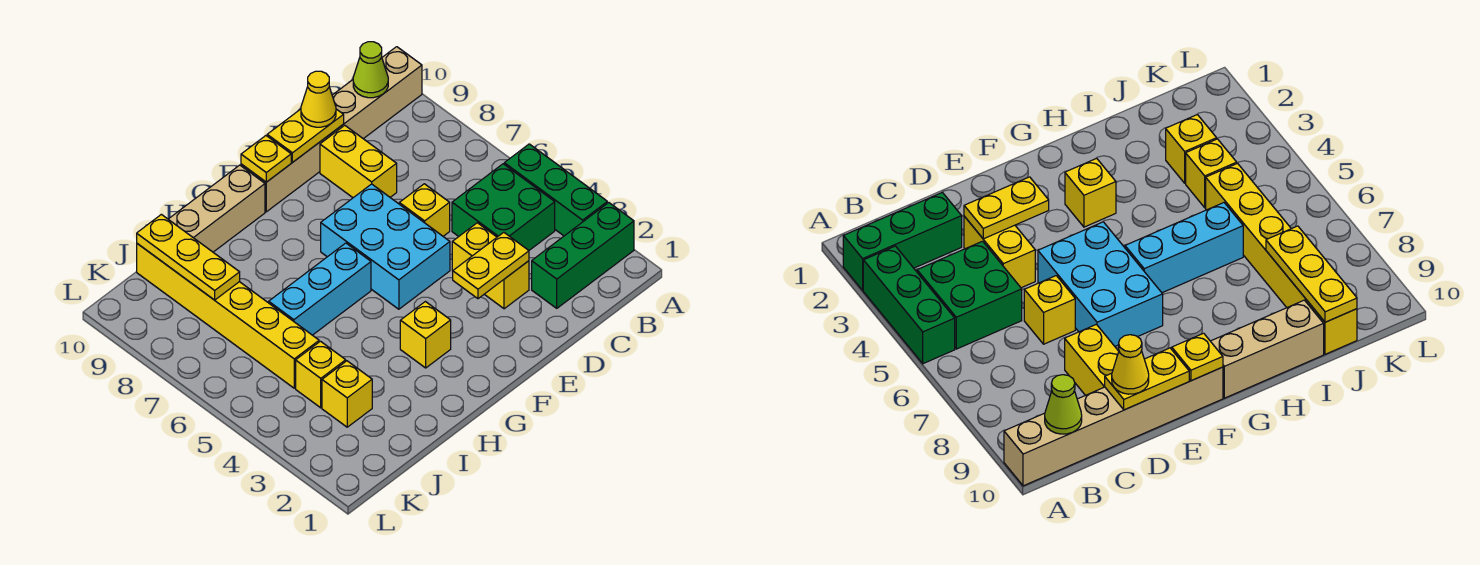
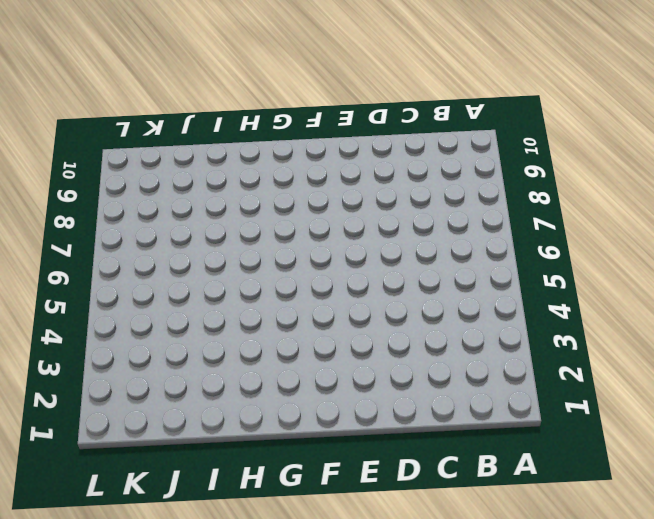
none -> green 1x3 brick [532,203,634,308]
none -> green 1x3 brick [504,144,607,236]
none -> tan 1x6 brick [241,47,422,212]

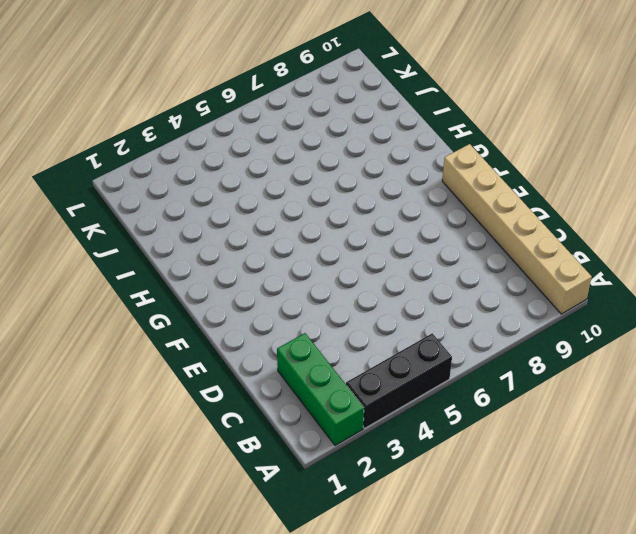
black 1x3 brick [346,333,452,428] -> green 1x3 brick [504,144,607,236]
none -> green 2x2 brick [452,164,555,250]
none -> yellow 1x2 brick [452,223,529,309]
none -> yellow 1x1 brick [399,184,450,236]

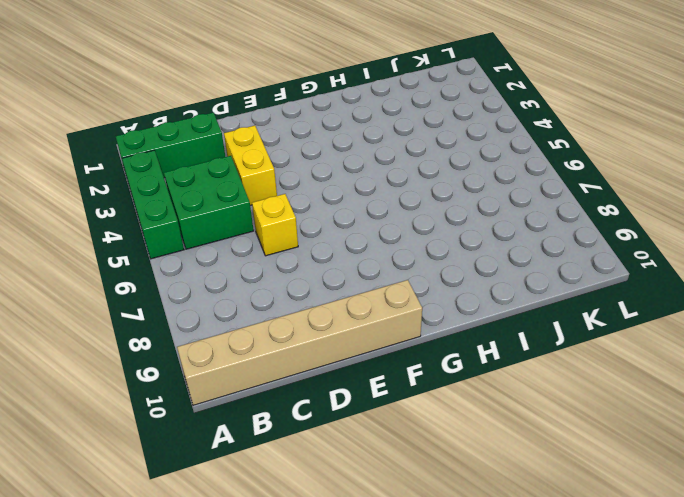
none -> yellow 1x2 brick [320,125,397,198]
none -> cyan 2x3 brick [321,184,450,309]
none -> yellow 1x1 brick [400,302,451,368]

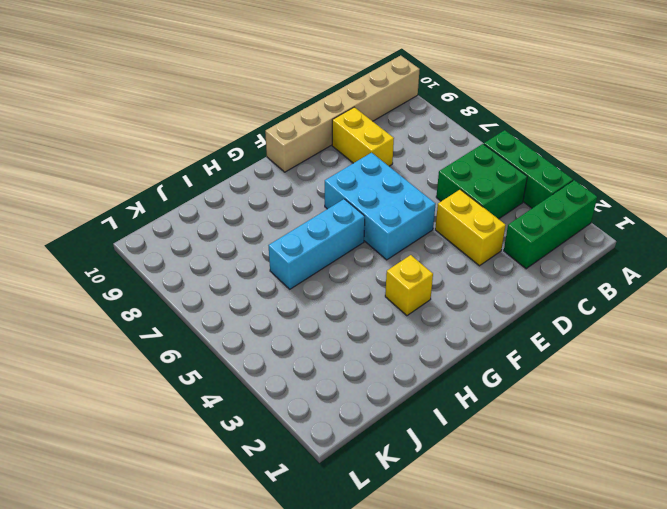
none -> yellow 1x1 brick [399,184,450,236]
none -> tan 1x3 brick [168,165,265,252]
none -> yellow 1x1 brick [322,361,372,427]

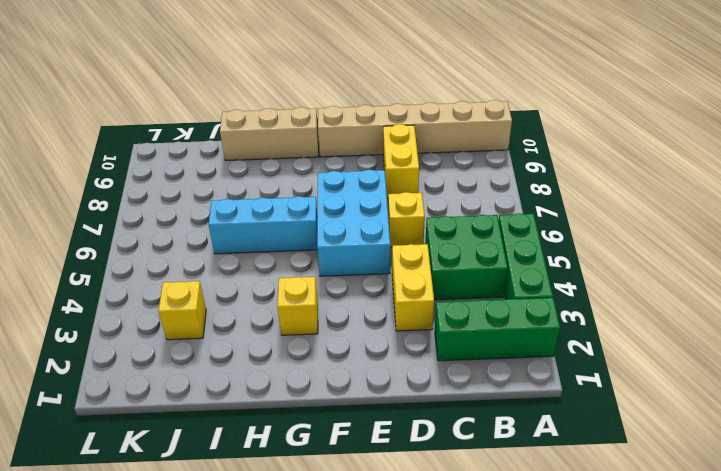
none -> yellow 1x1 brick [296,341,346,408]
none -> yellow 1x6 brick [137,244,319,388]
none -> lime 1x1 cone [353,42,388,98]

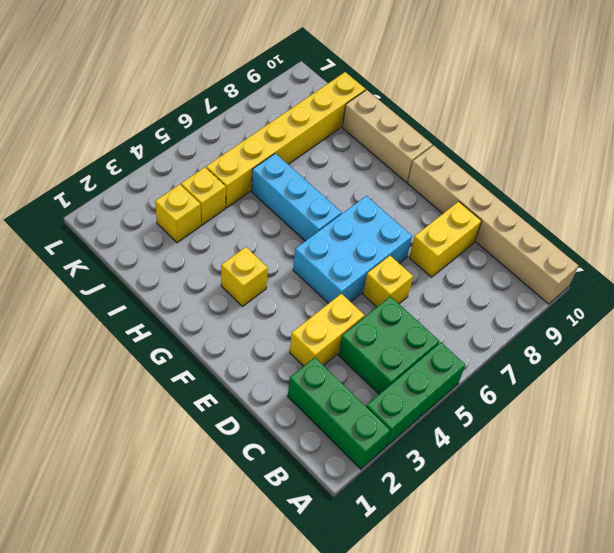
none -> lime 1x1 cone [353,42,388,98]
none -> yellow 1x2 plate [453,232,529,299]
none -> yellow 1x2 plate [267,109,344,163]

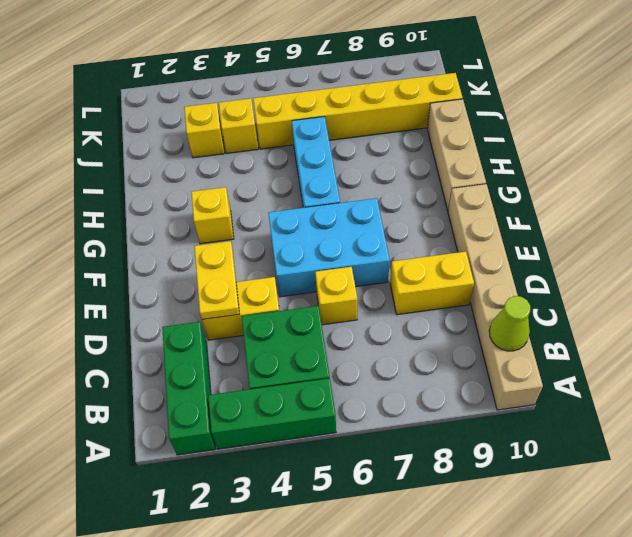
none -> yellow 1x2 plate [267,109,344,163]
none -> yellow 1x1 plate [241,136,291,182]
none -> yellow 1x3 plate [137,214,240,300]

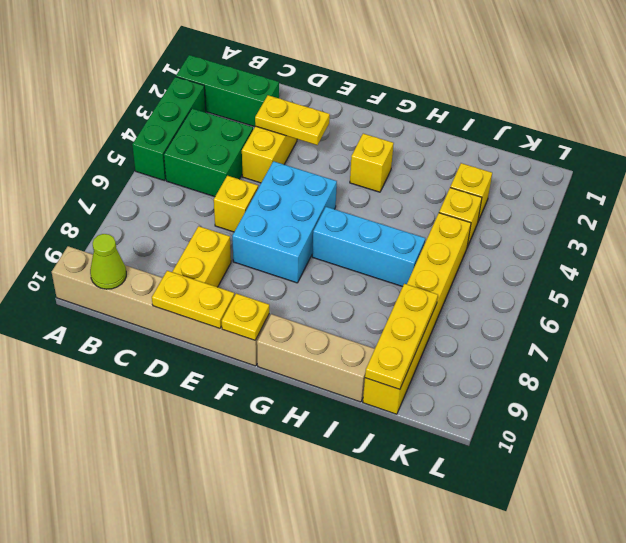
none -> yellow 1x1 cone [301,71,336,127]

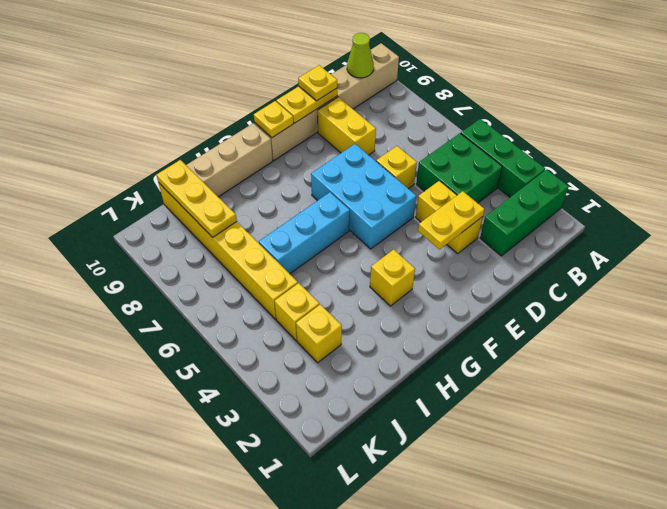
yellow 1x1 plate [298,65,337,101] -> yellow 1x1 cone [301,71,336,127]

